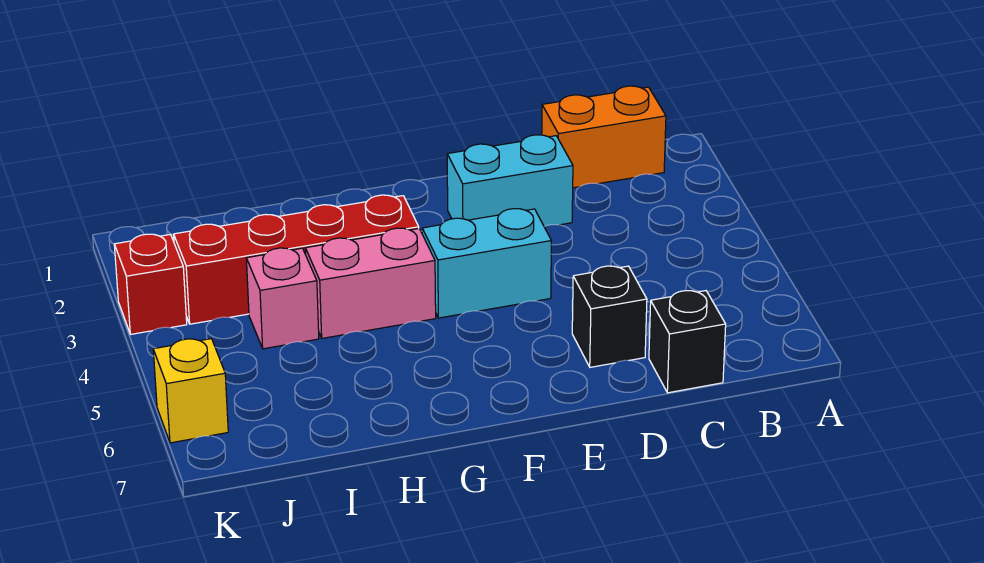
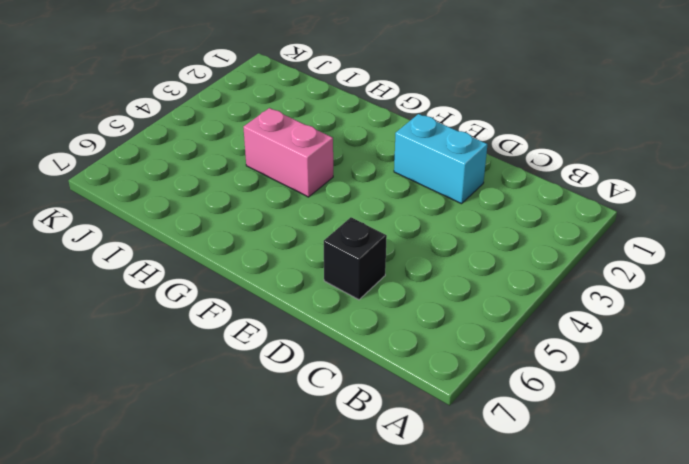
none -> orange 1x2 brick [542,86,666,188]
none -> black 1x1 brick [649,291,726,393]

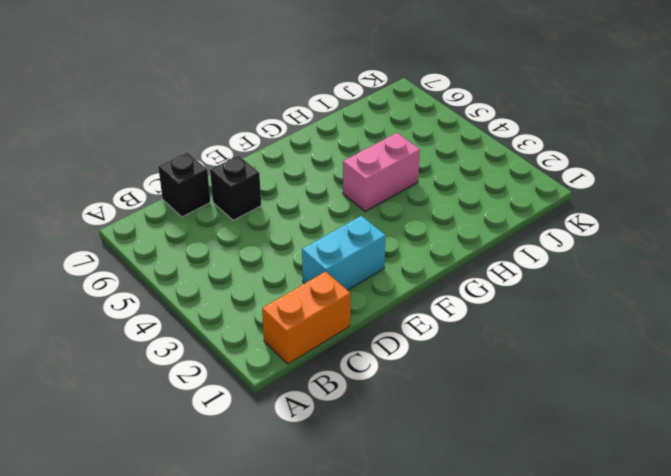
none -> cyan 1x2 brick [422,209,551,318]
none -> red 1x4 brick [174,195,419,324]

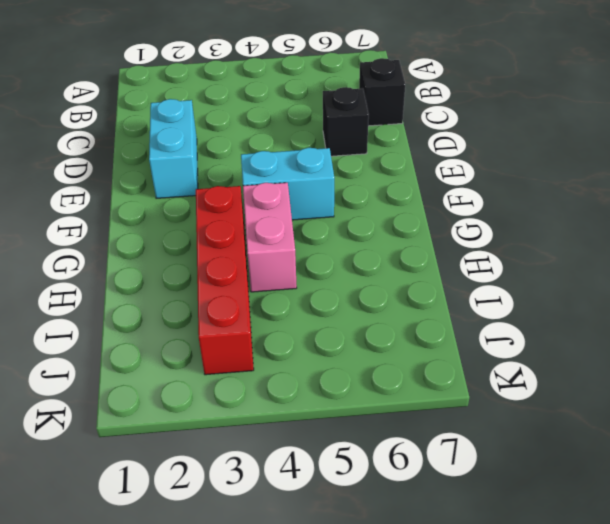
cyan 1x2 brick [241,148,334,220] -> cyan 1x2 brick turned to [422,209,551,318]
none -> orange 1x2 brick [542,86,666,188]
none -> pink 1x1 brick [246,248,319,349]

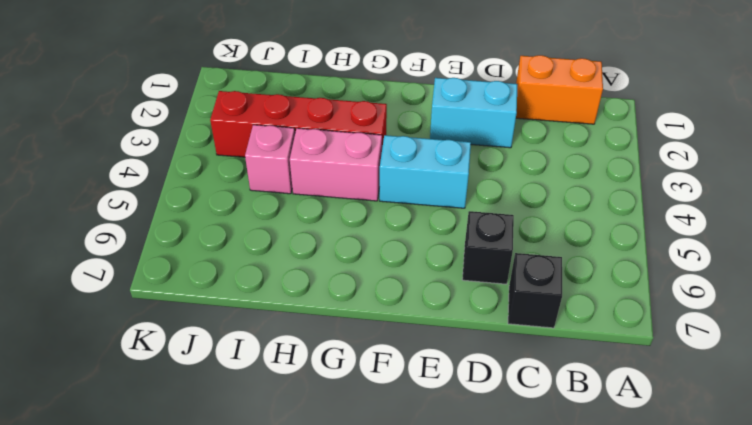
none -> red 1x1 brick [114,234,187,334]
none -> yellow 1x1 brick [153,339,228,443]

